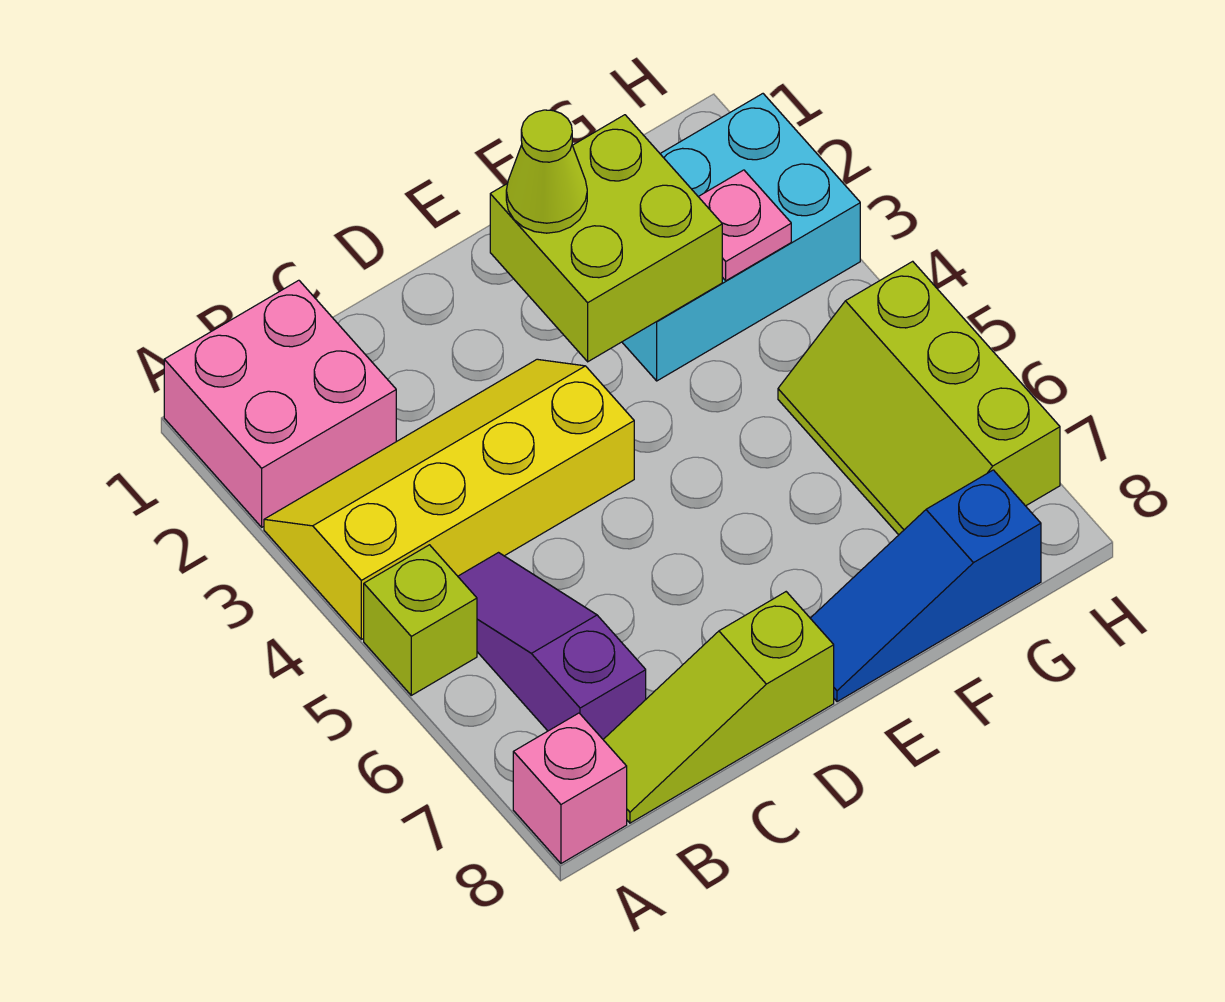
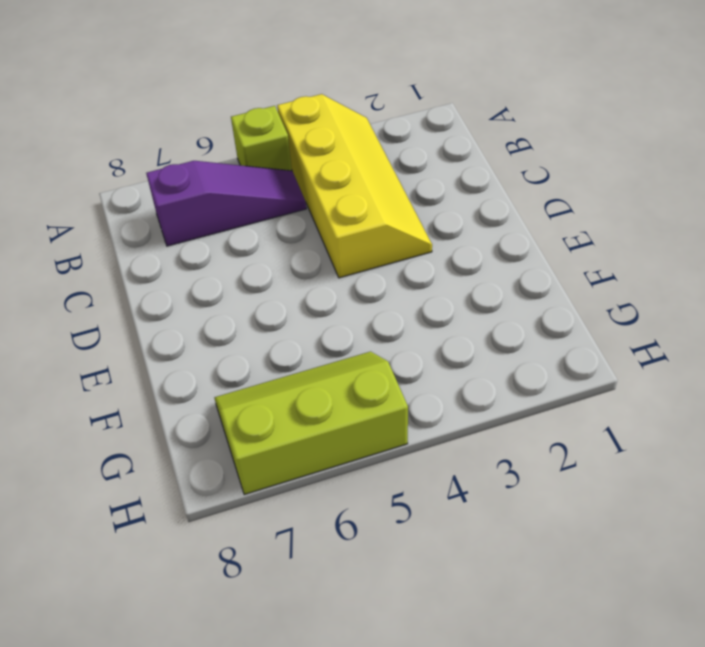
none -> pink 2x2 brick [164,280,396,527]
none -> pink 1x1 brick [513,713,627,864]
none -> lime 1x3 slope [603,592,834,823]

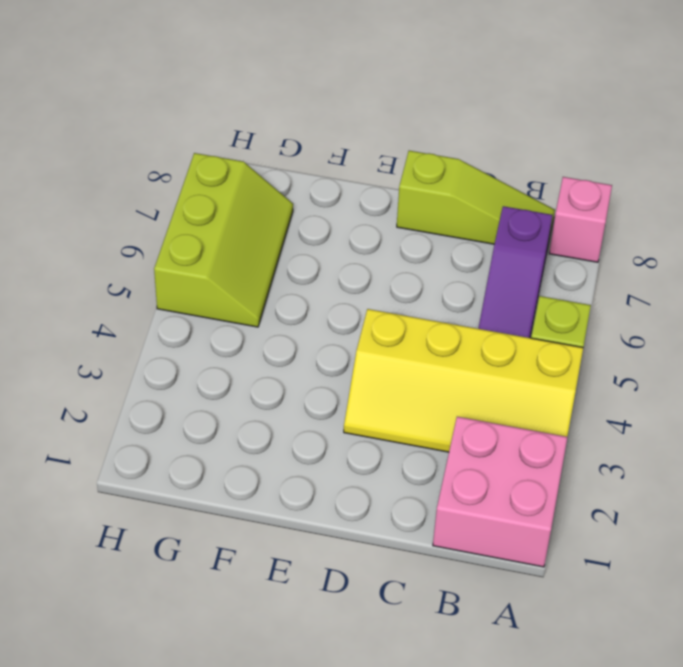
none -> blue 1x3 slope [810,470,1041,702]
none -> cyan 2x3 brick [622,94,860,381]
none -> lime 2x2 brick [490,115,722,362]

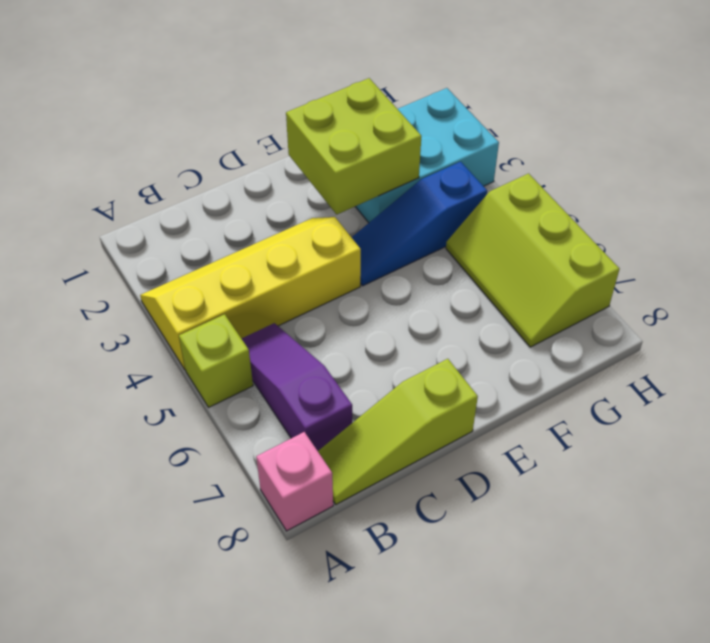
blue 1x3 slope [352,162,487,286] -> blue 1x3 slope moved to [810,470,1041,702]
none -> pink 2x2 brick [164,280,396,527]
none -> pink 1x1 plate [698,170,791,281]
none -> lime 1x1 cone [506,110,587,233]

